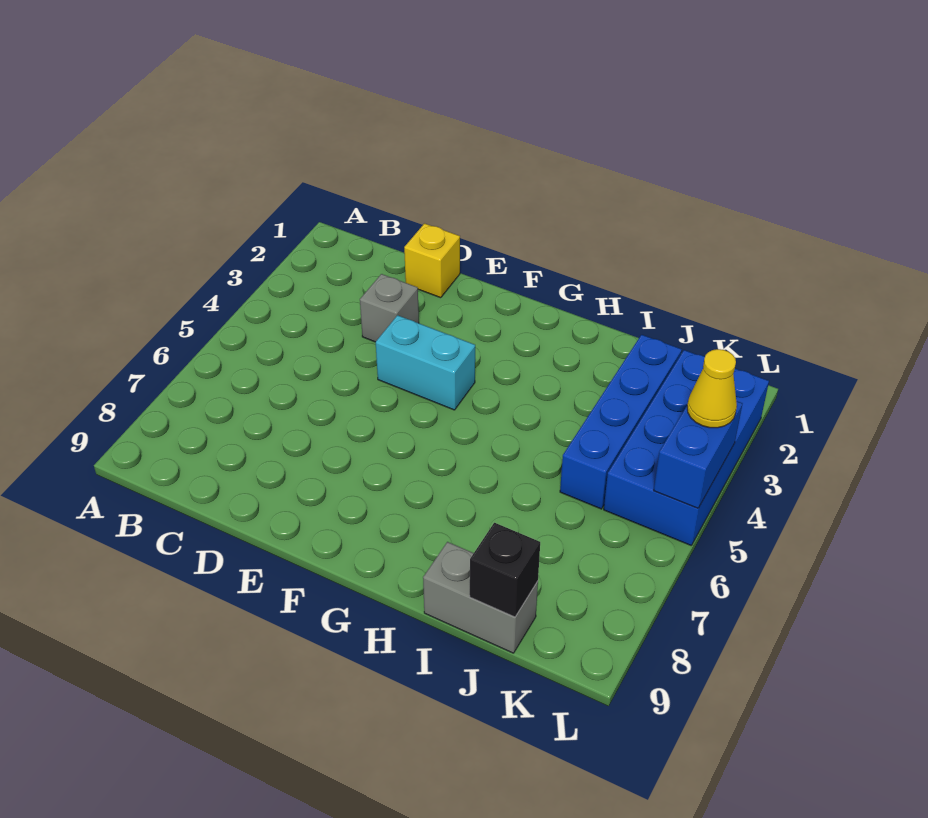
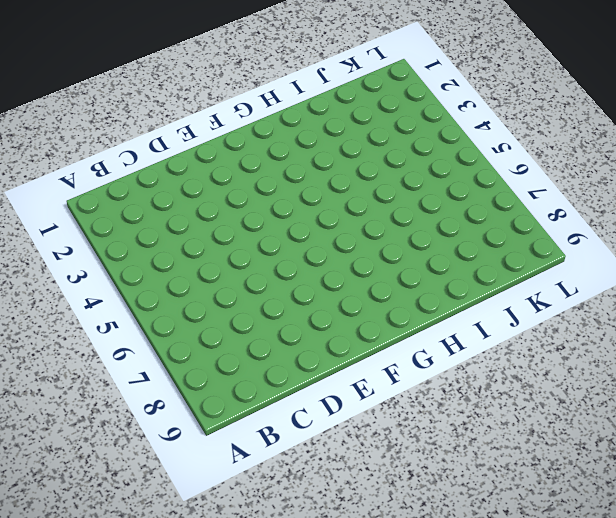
none -> yellow 1x1 brick [404,223,460,298]
none -> grey 1x1 brick [360,274,419,342]

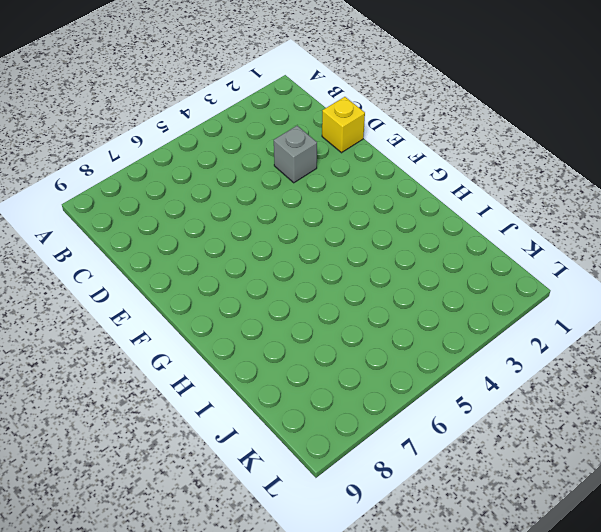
none -> cyan 1x2 brick [376,315,475,410]
none -> grey 1x2 brick [423,542,538,653]

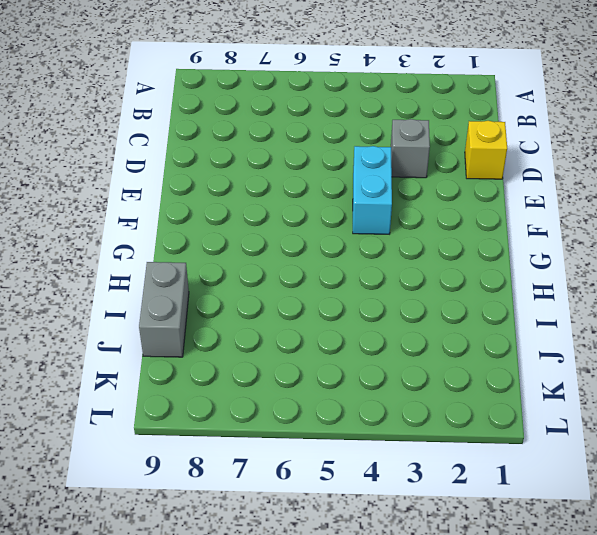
none -> blue 1x4 brick [560,335,682,509]
none -> blue 2x4 brick [604,350,769,545]

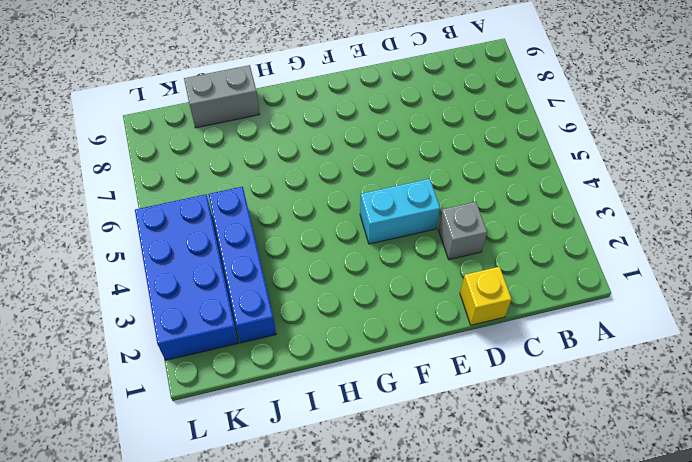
none -> black 1x1 brick [470,523,540,617]
none -> blue 1x2 brick [654,401,743,508]

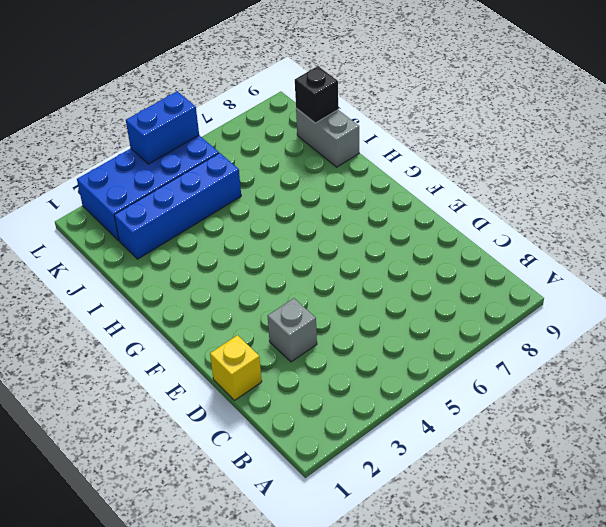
none -> cyan 1x2 brick [376,315,475,410]
none -> yellow 1x1 cone [687,349,737,428]

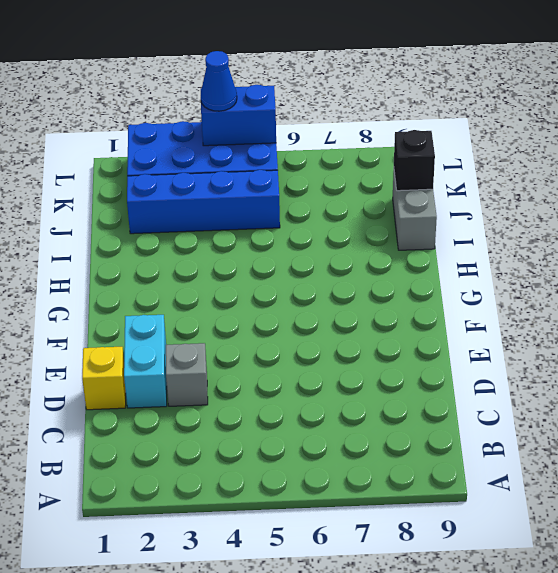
cyan 1x2 brick [124,315,167,408] -> cyan 1x2 brick moved to [376,315,475,410]
blue 1x1 cone [201,51,237,111] -> yellow 1x1 cone [687,349,737,428]

